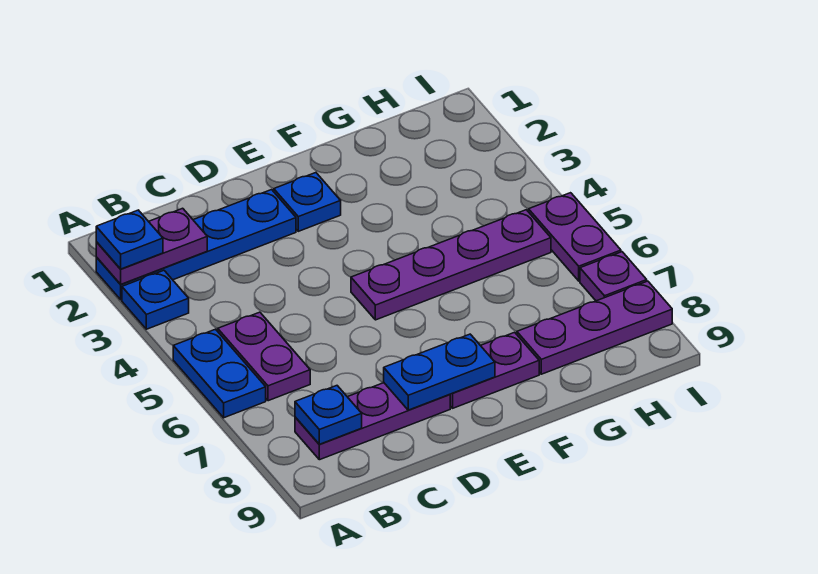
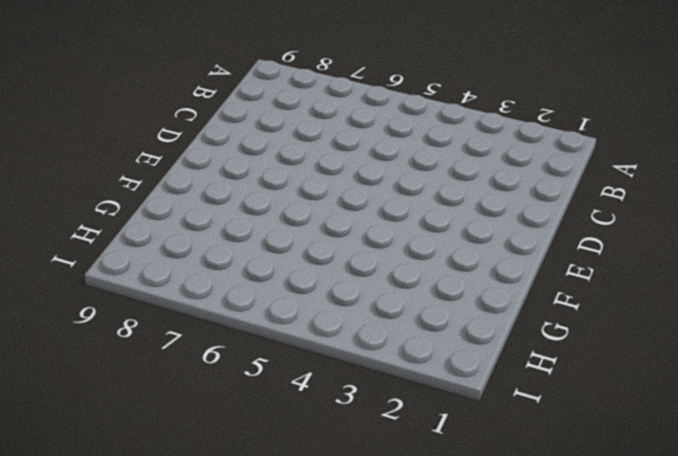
none -> blue 1x4 plate [96,190,296,300]
none -> blue 1x1 plate [122,270,189,329]
none -> blue 1x2 plate [173,329,266,418]

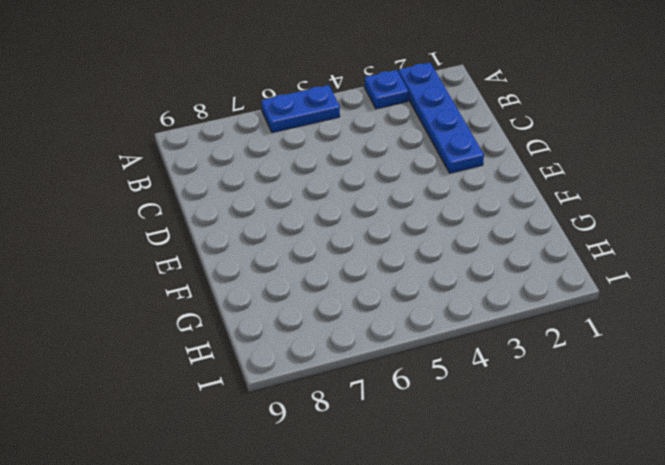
none -> purple 1x2 plate [218,312,310,401]
none -> purple 1x3 plate [295,383,450,460]
none -> blue 1x1 plate [274,173,341,231]

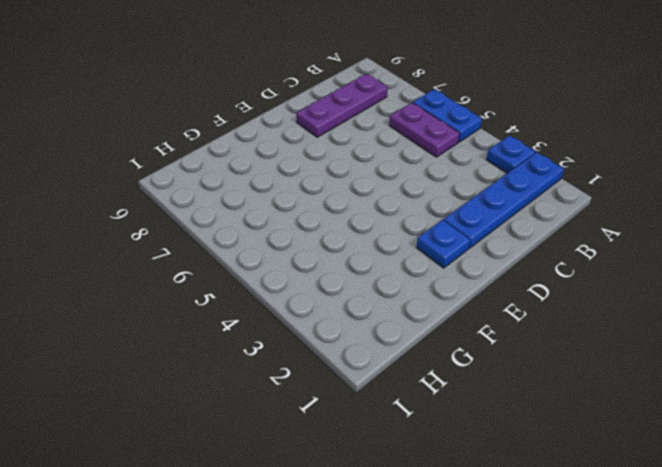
none -> purple 1x4 plate [351,210,551,320]
none -> purple 1x2 plate [450,332,539,408]
none -> purple 1x3 plate [517,281,672,374]

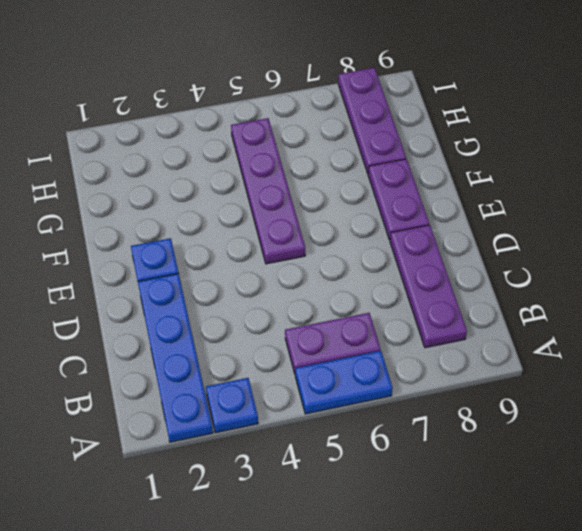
none -> purple 1x2 plate [529,193,621,281]
none -> purple 1x1 plate [580,252,647,301]
none -> purple 1x2 plate [96,208,207,284]

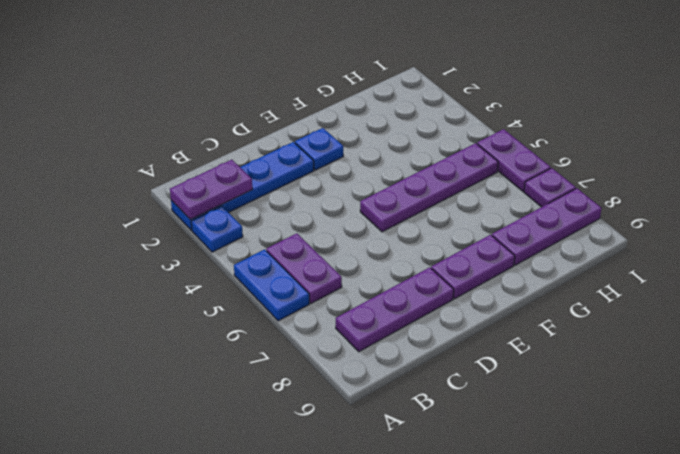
none -> blue 1x1 plate [295,386,362,444]
none -> blue 1x2 plate [384,334,495,410]
none -> blue 1x1 plate [96,210,163,269]

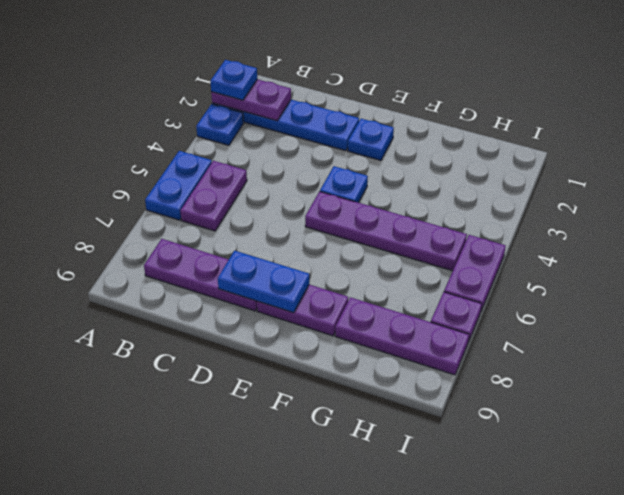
blue 1x1 plate [320,166,368,203] -> blue 1x1 plate moved to [295,386,362,444]

